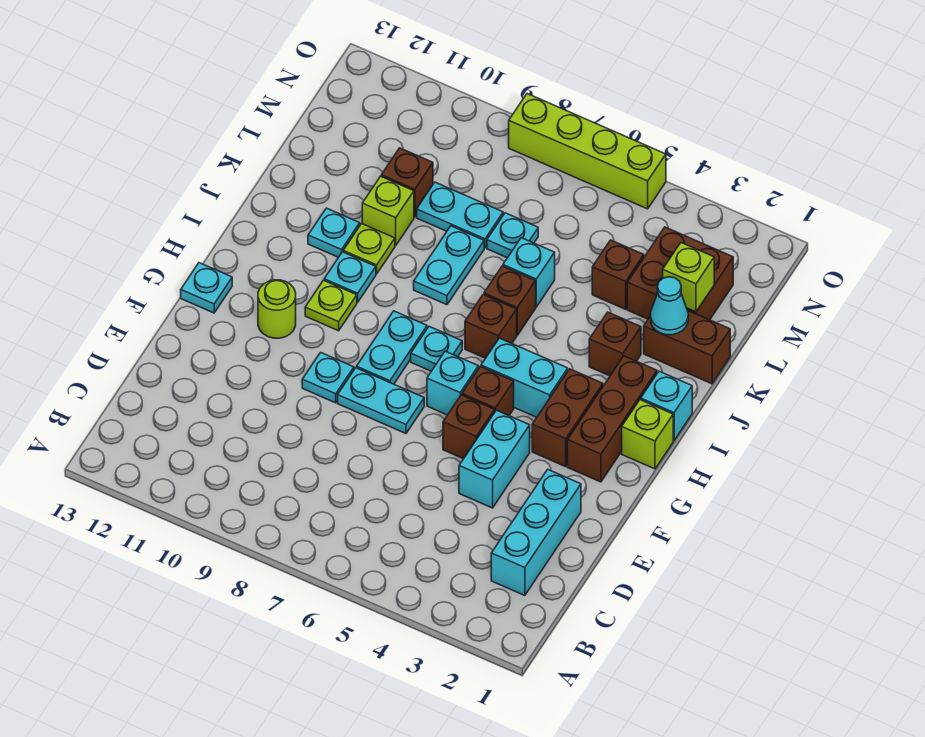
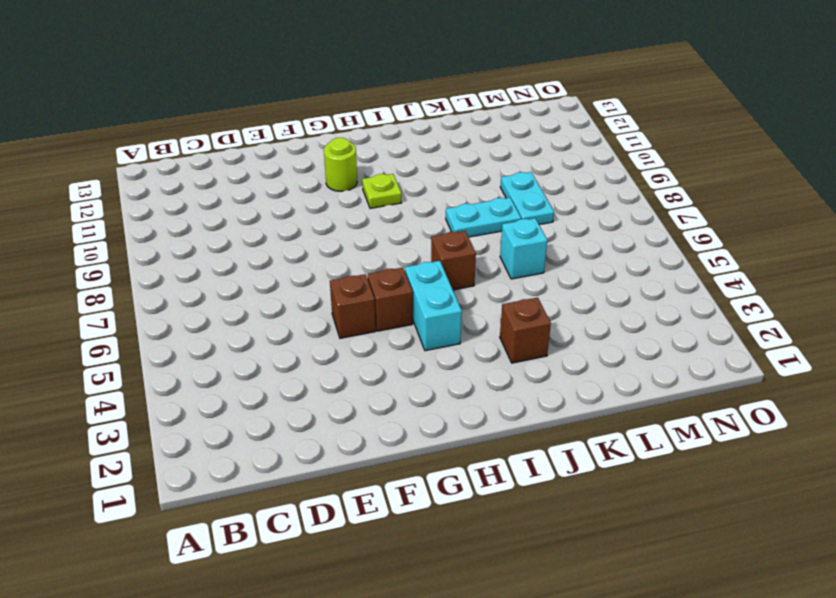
none -> cyan 1x3 brick [491,469,581,596]
none -> cyan 1x2 brick [459,410,530,508]
none -> cyan 1x2 plate [338,368,424,433]
none -> cyan 1x1 plate [302,352,354,403]

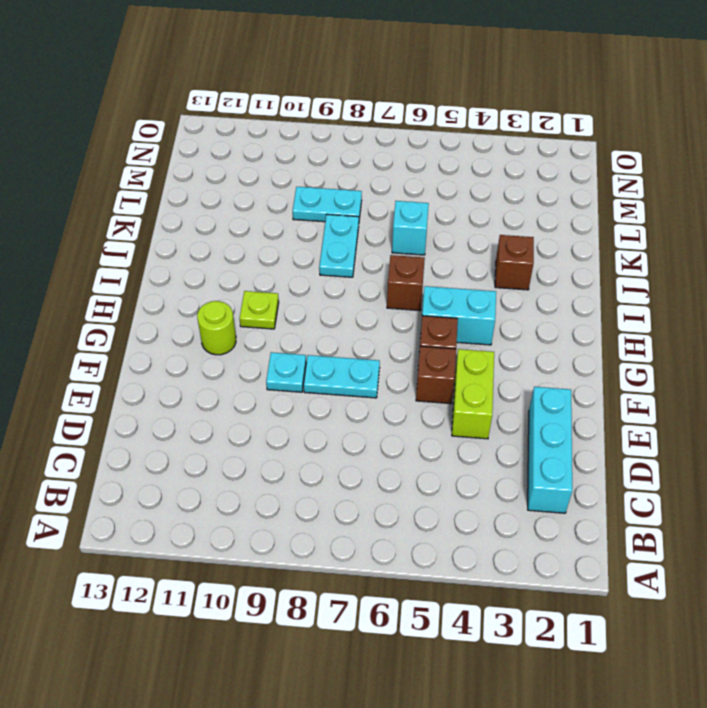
lime 1x2 brick [452,349,494,439] -> cyan 1x2 brick [459,410,530,508]
none -> brown 1x3 brick [567,356,657,482]
none -> brown 1x2 brick [532,369,603,467]
none -> cyan 1x1 brick [427,351,478,415]
none -> cyan 1x2 plate [357,311,427,384]

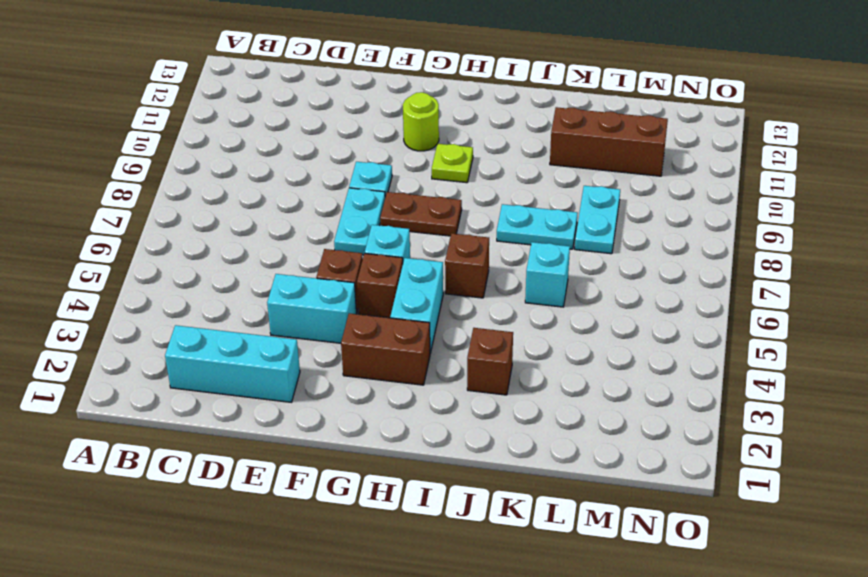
brown 1x2 plate [380,192,462,236] -> cyan 1x2 plate [357,311,427,384]
brown 1x3 brick [550,107,668,176] -> brown 1x3 brick moved to [567,356,657,482]
none -> cyan 1x1 plate [181,263,232,313]
none -> lime 1x1 brick [622,400,673,469]
none -> cyan 1x1 plate [411,327,462,371]
none -> cyan 1x1 brick [641,371,692,440]

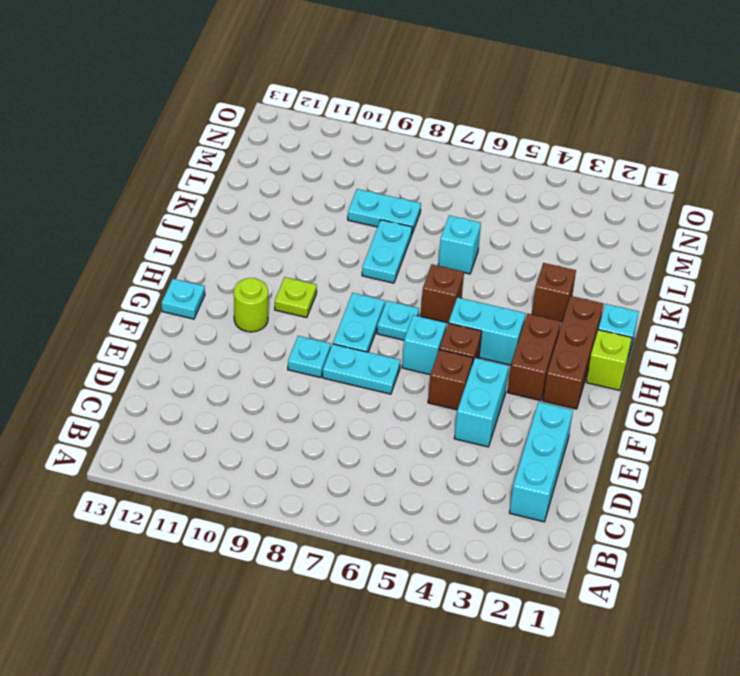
none -> cyan 1x1 plate [324,252,376,302]
none -> brown 1x1 brick [484,266,536,335]
none -> lime 1x1 plate [343,224,395,274]
none -> cyan 1x1 plate [308,208,360,257]

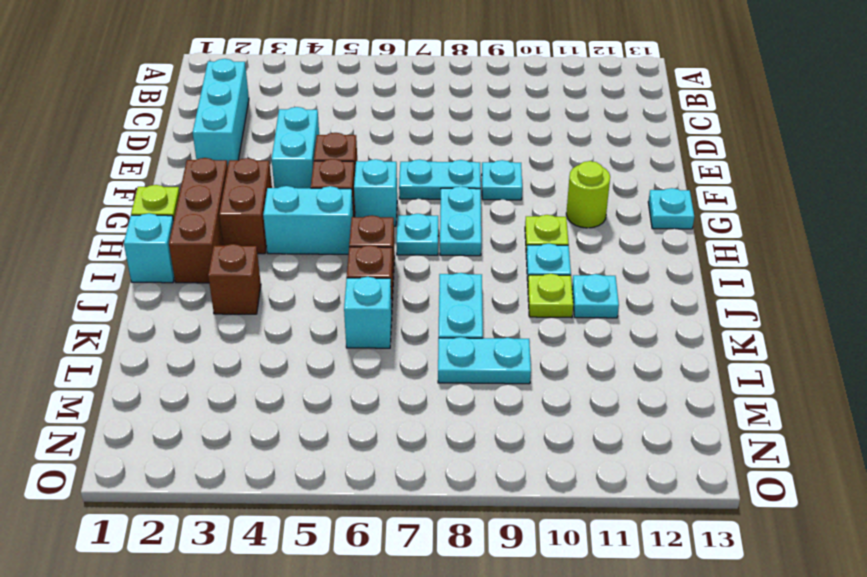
none -> brown 1x2 brick [644,311,730,384]
none -> lime 1x1 brick [362,176,414,246]
none -> brown 2x2 brick [627,227,733,320]
none -> brown 1x1 brick [592,240,644,309]

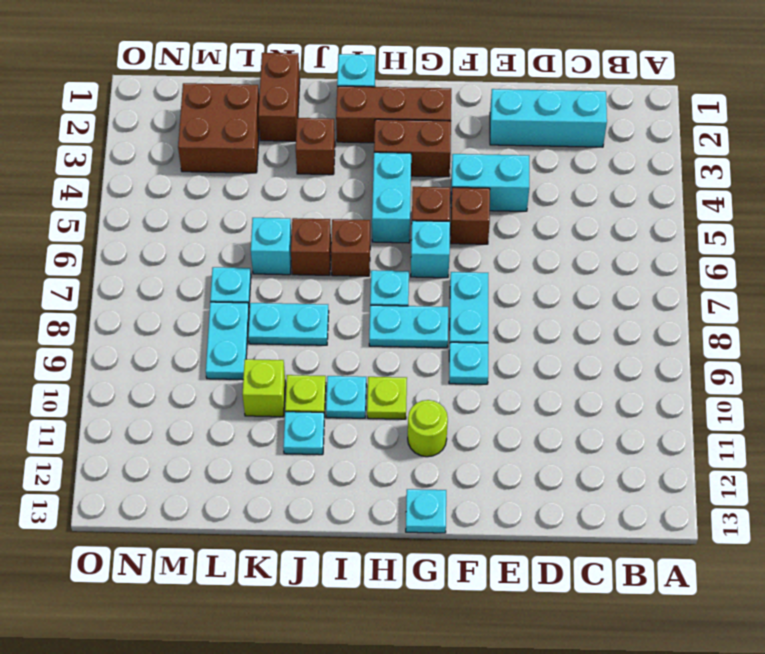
none -> lime 1x1 brick [622,400,673,469]
none -> brown 1x1 brick [592,240,644,309]
none -> brown 1x1 brick [381,148,433,217]
none -> lime 1x4 brick [509,94,666,209]

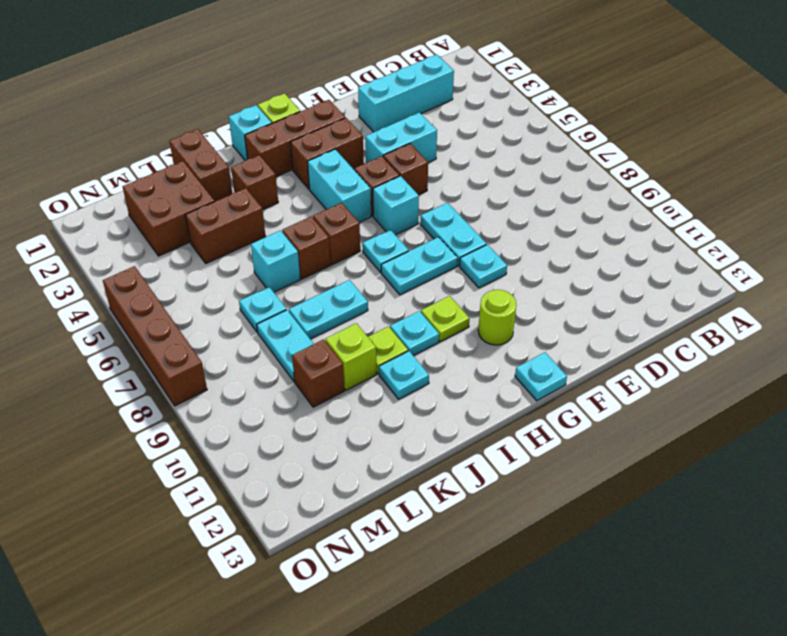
brown 1x2 brick [185,188,265,263] -> brown 1x1 brick [592,240,644,309]
brown 1x4 brick [103,266,207,406] -> lime 1x4 brick [509,94,666,209]
none -> cyan 1x1 cone [651,277,688,335]
none -> lime 1x1 brick [663,243,714,312]

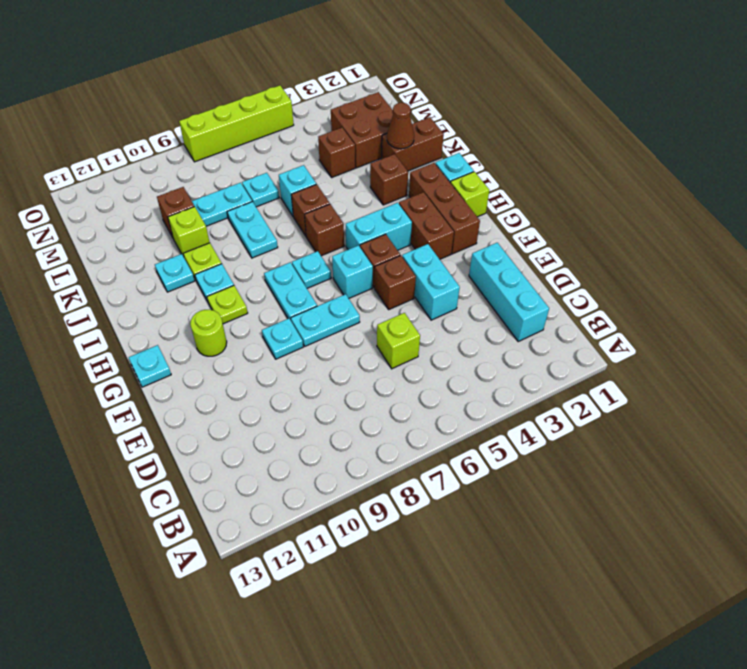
lime 1x1 brick [377,313,420,369] -> lime 1x1 brick moved to [663,243,714,312]
brown 1x1 cone [387,103,414,149] -> cyan 1x1 cone [651,277,688,335]

